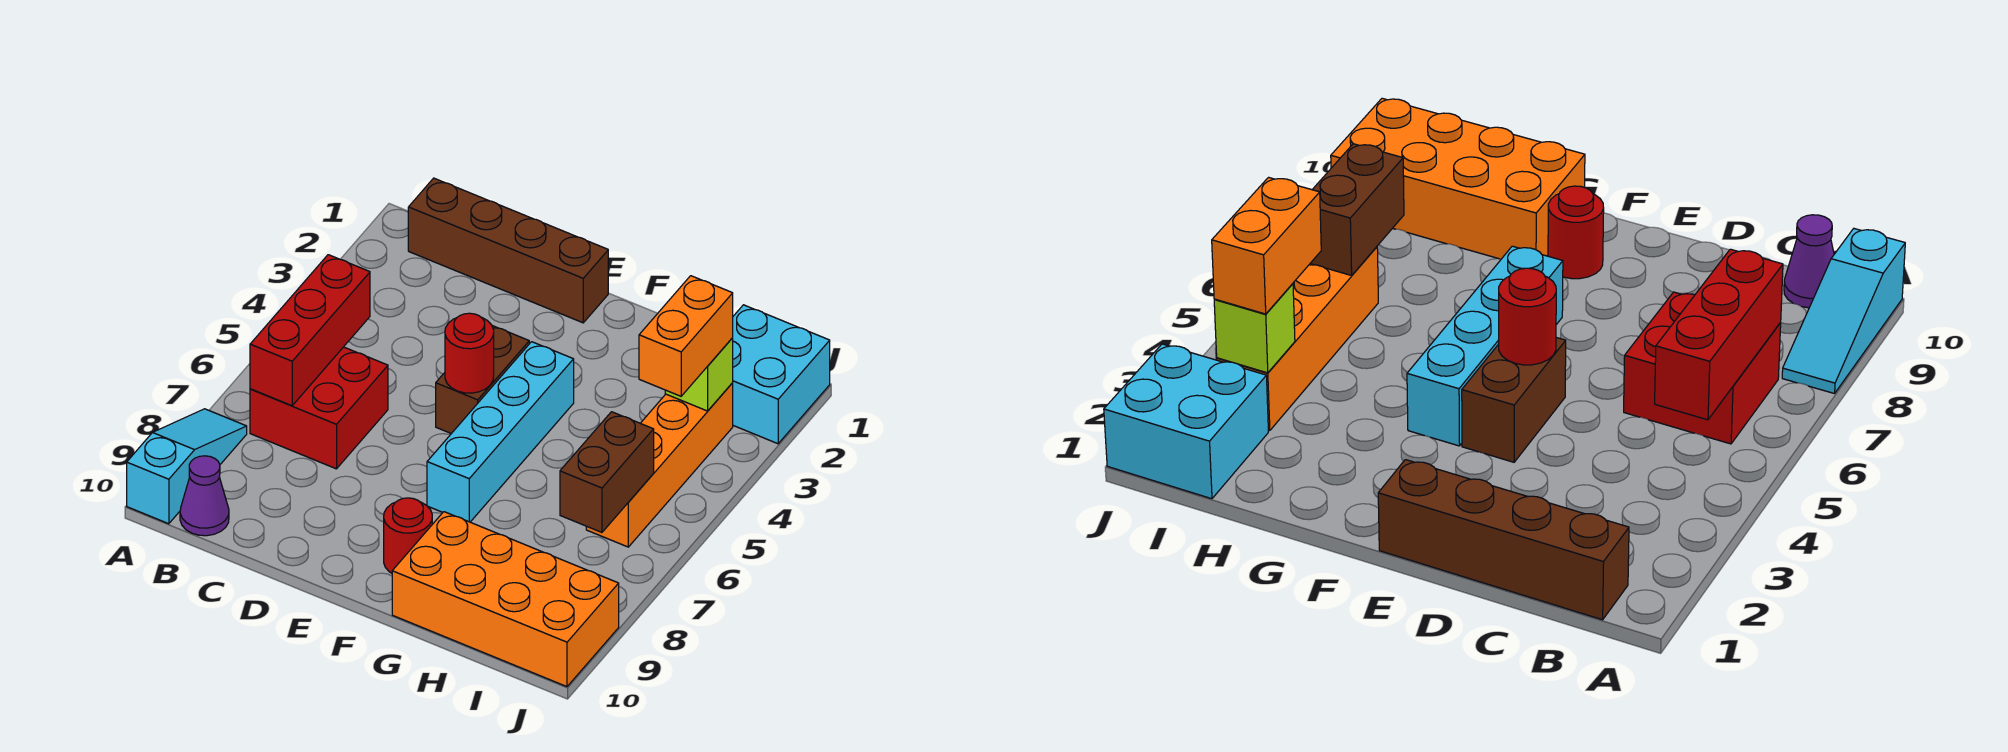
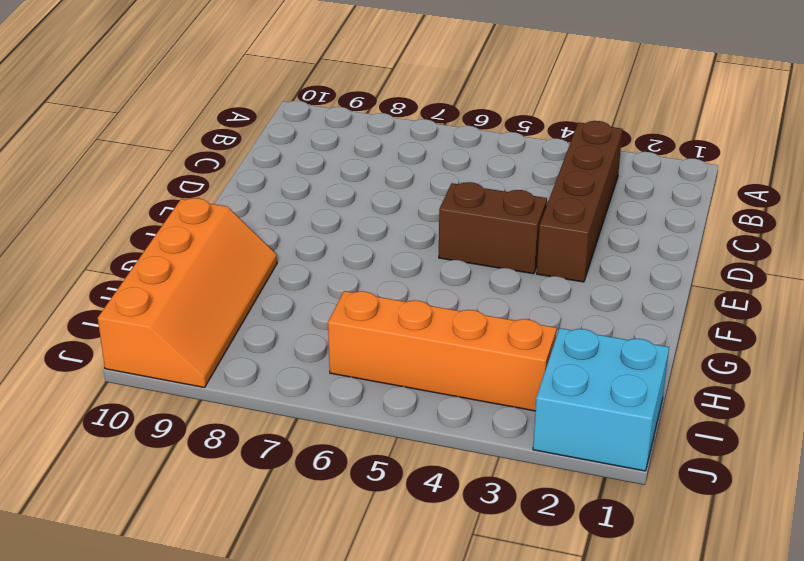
brown 1x4 brick [537,121,623,282] -> brown 1x4 brick moved to [408,178,608,323]
orange 2x4 slope [98,198,277,388] -> orange 2x4 brick [392,512,619,687]
none -> cyan 1x3 slope [127,409,247,524]
none -> red 2x2 brick [250,347,388,469]
none -> purple 1x1 cone [180,456,229,536]

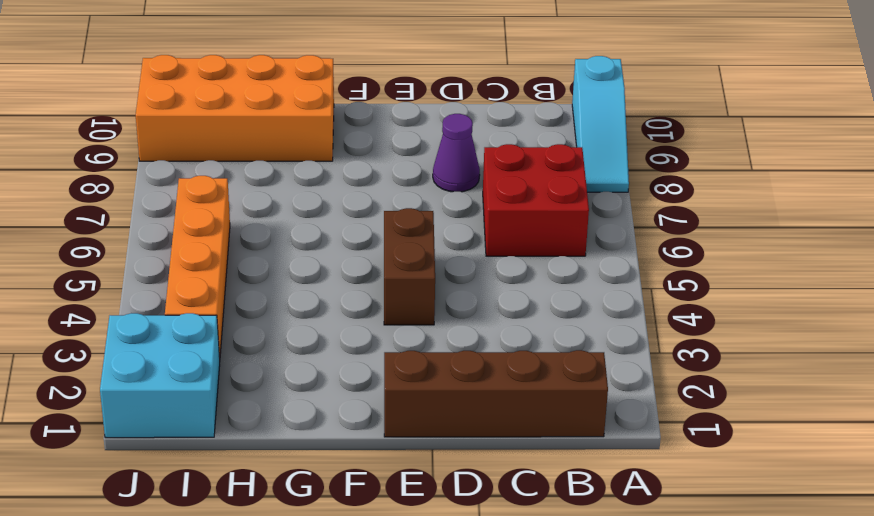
purple 1x1 cone [433,114,480,192] -> purple 1x1 cone moved to [180,456,229,536]
none -> cyan 1x4 brick [427,342,574,522]
none -> red 1x1 round brick [384,498,432,573]
none -> red 1x3 brick [250,255,370,406]

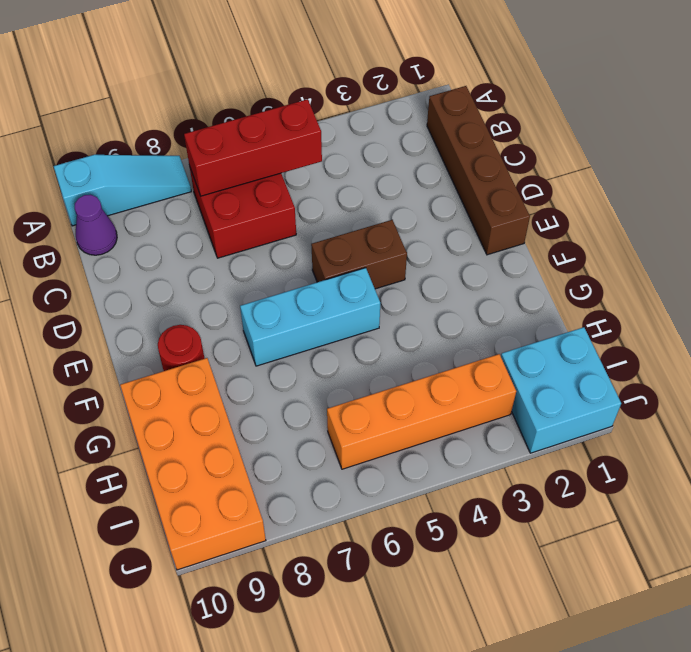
cyan 1x3 brick [240,268,380,366] -> cyan 1x4 brick [427,342,574,522]
none -> red 1x1 round brick [445,313,494,393]
none -> lime 1x1 brick [665,338,733,411]
none -> brown 1x2 brick [560,412,654,532]

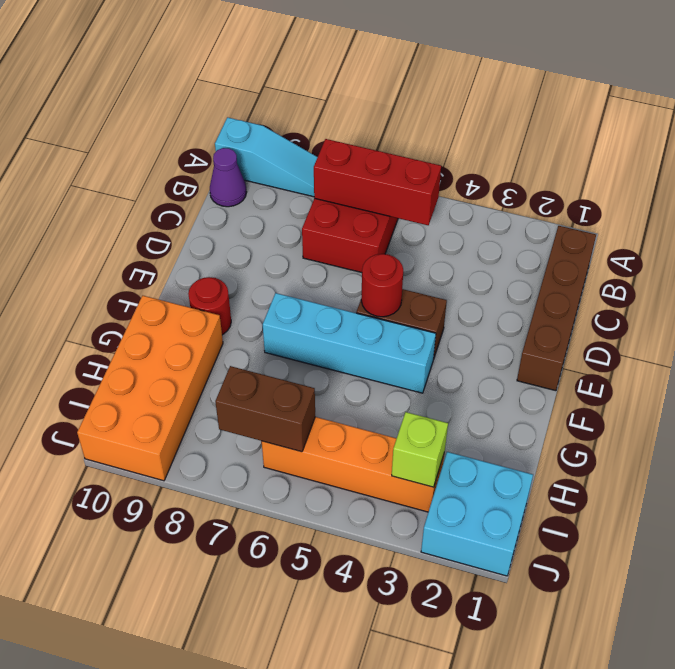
none -> orange 1x2 brick [639,276,733,396]

